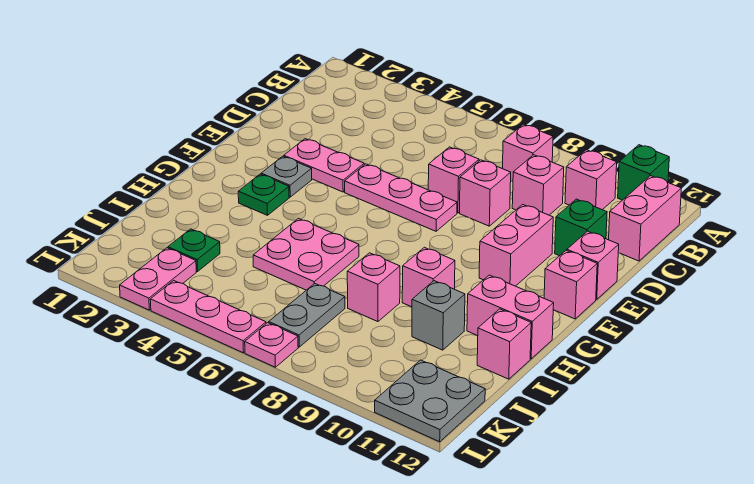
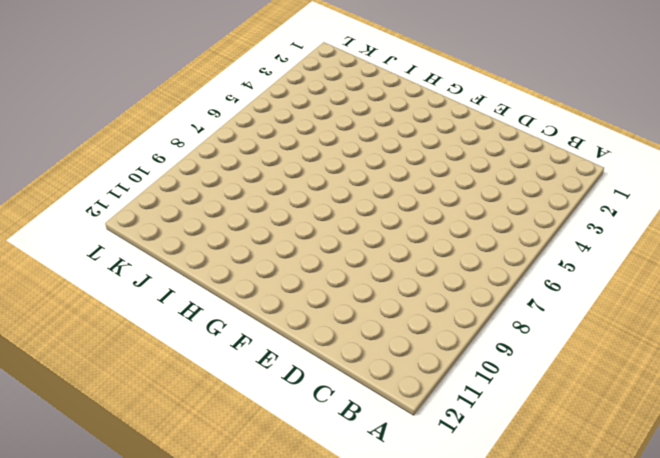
none -> green 1x1 brick [618,145,669,200]
none -> pink 1x1 brick [503,124,553,182]
none -> pink 1x1 brick [565,150,617,210]

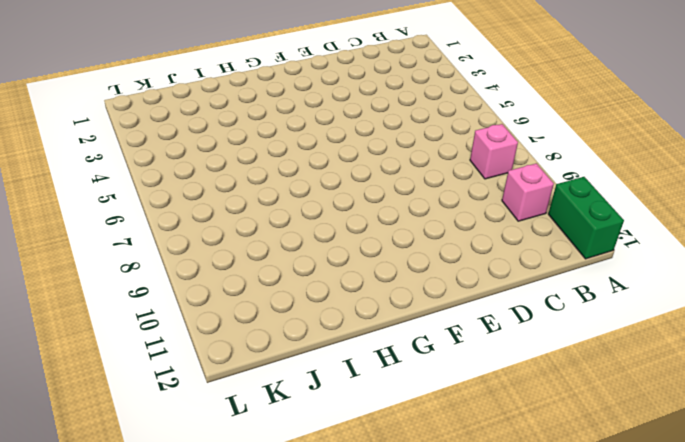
green 1x2 brick [548,177,624,259] -> green 1x1 brick [618,145,669,200]
none -> pink 1x2 brick [609,176,681,261]
none -> pink 1x1 brick [512,155,564,215]
none -> pink 1x1 brick [428,147,479,213]

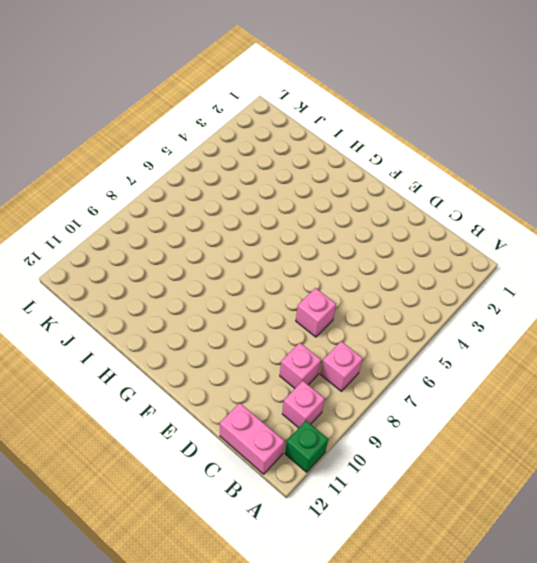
none -> pink 1x1 brick [459,160,511,226]
none -> green 1x1 brick [555,199,607,256]
none -> pink 1x2 plate [284,139,364,192]

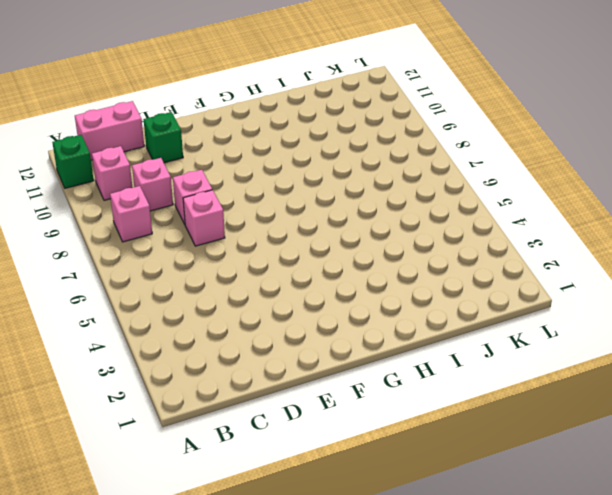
none -> pink 1x2 plate [284,139,364,192]
none -> pink 1x3 plate [345,164,457,231]
none -> pink 1x2 brick [479,204,553,286]

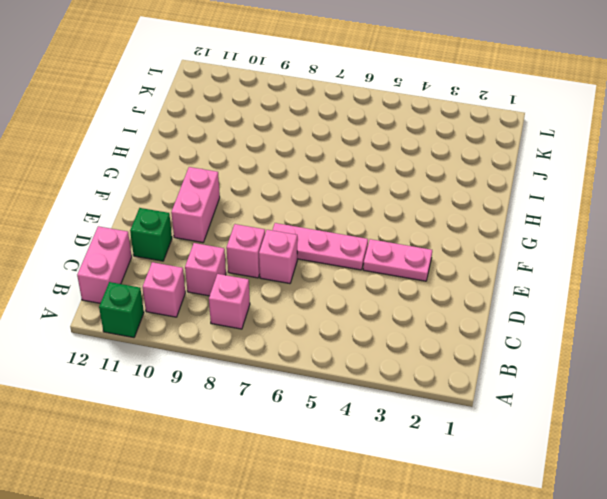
none -> pink 1x1 brick [567,231,619,299]
none -> grey 1x1 plate [261,156,312,197]
none -> pink 1x1 brick [544,250,597,319]

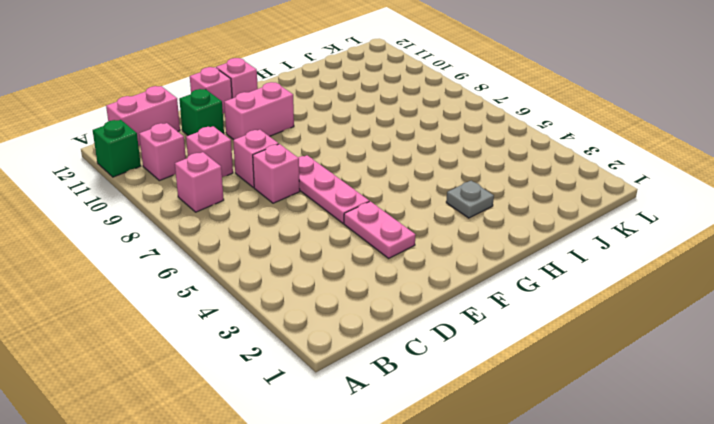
grey 1x1 plate [446,181,494,218] -> grey 1x1 plate moved to [261,156,312,197]
none -> green 1x1 plate [238,174,289,215]
none -> pink 2x2 plate [253,219,359,290]
none -> pink 1x1 brick [402,247,455,307]

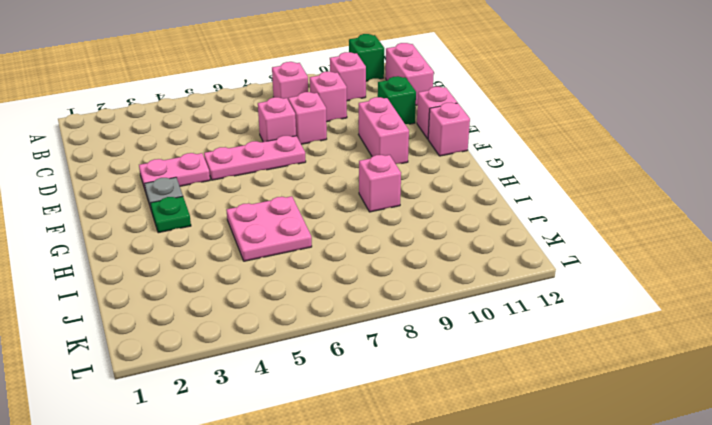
none -> pink 1x2 brick [467,275,554,359]
none -> pink 1x1 brick [347,253,400,322]
none -> grey 1x1 brick [412,281,465,350]

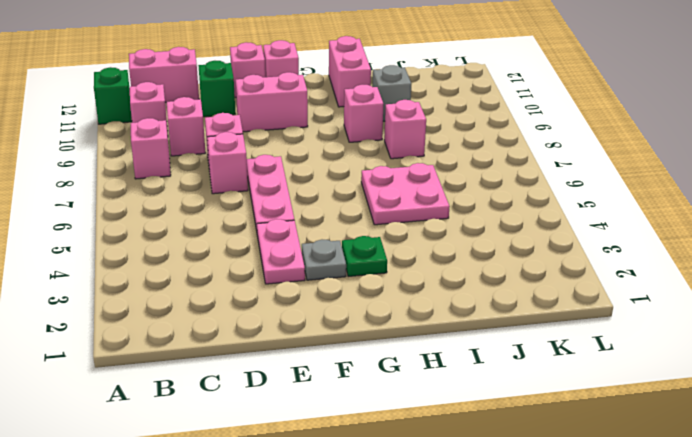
none -> pink 1x1 brick [477,309,531,379]
none -> green 1x1 plate [168,229,220,272]
none -> grey 1x2 plate [269,283,345,347]

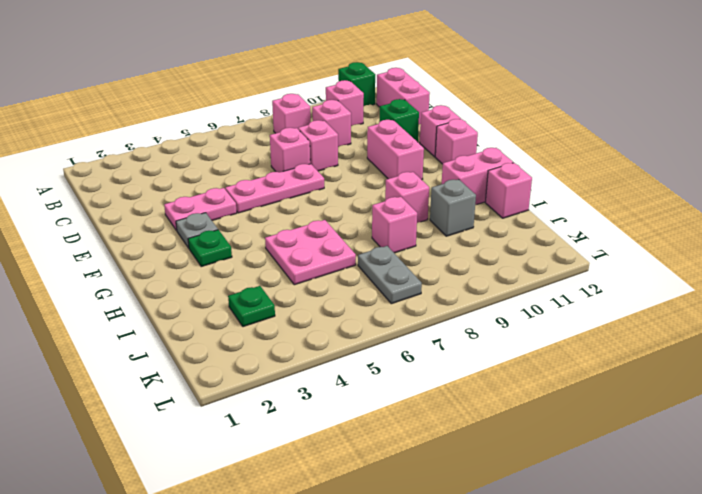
none -> pink 1x2 plate [120,248,196,310]
none -> grey 2x2 plate [375,360,485,442]
none -> pink 1x3 plate [150,281,266,353]

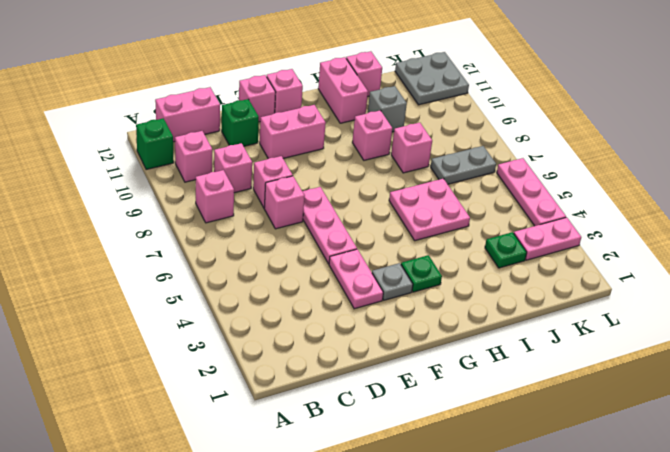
none -> pink 1x1 plate [245,323,298,367]

